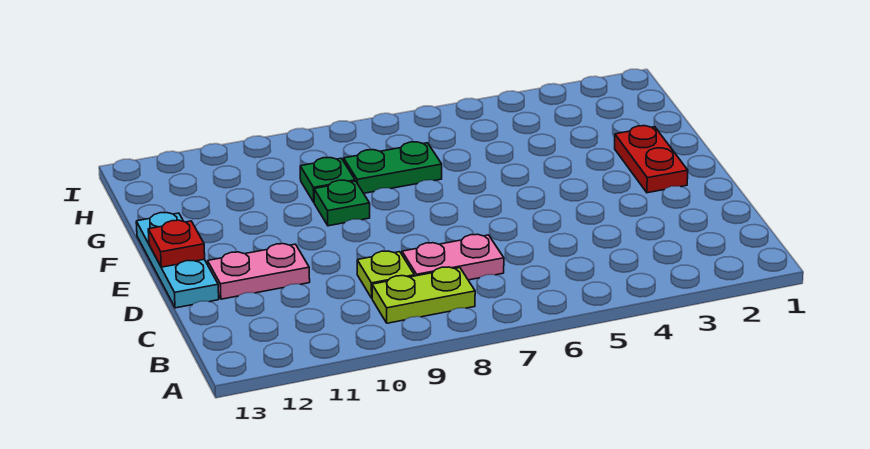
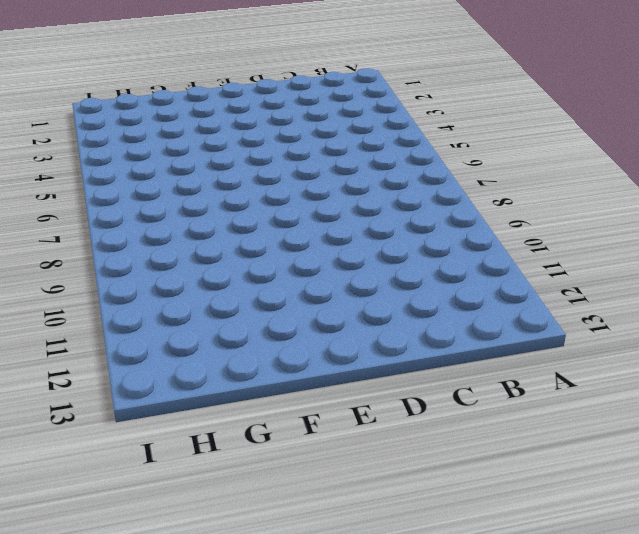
none -> lime 1x2 plate [372,267,475,323]
none -> pink 1x2 plate [402,234,504,280]

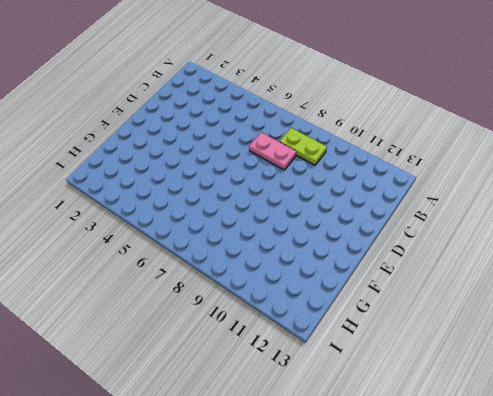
none -> lime 1x1 plate [357,251,414,298]
none -> pink 1x2 plate [208,244,310,299]

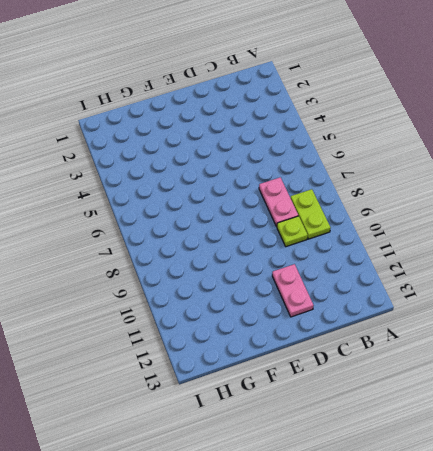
none -> cyan 1x3 plate [136,213,219,308]
none -> red 1x2 plate [615,126,688,193]

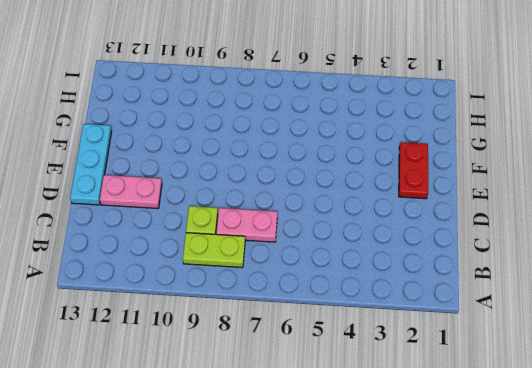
none -> green 1x1 plate [314,180,370,226]
none -> green 1x2 plate [344,142,442,193]

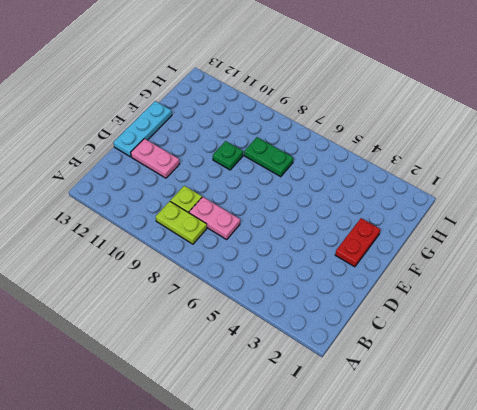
none -> green 1x1 plate [300,158,355,202]
none -> red 1x1 plate [148,220,205,267]

